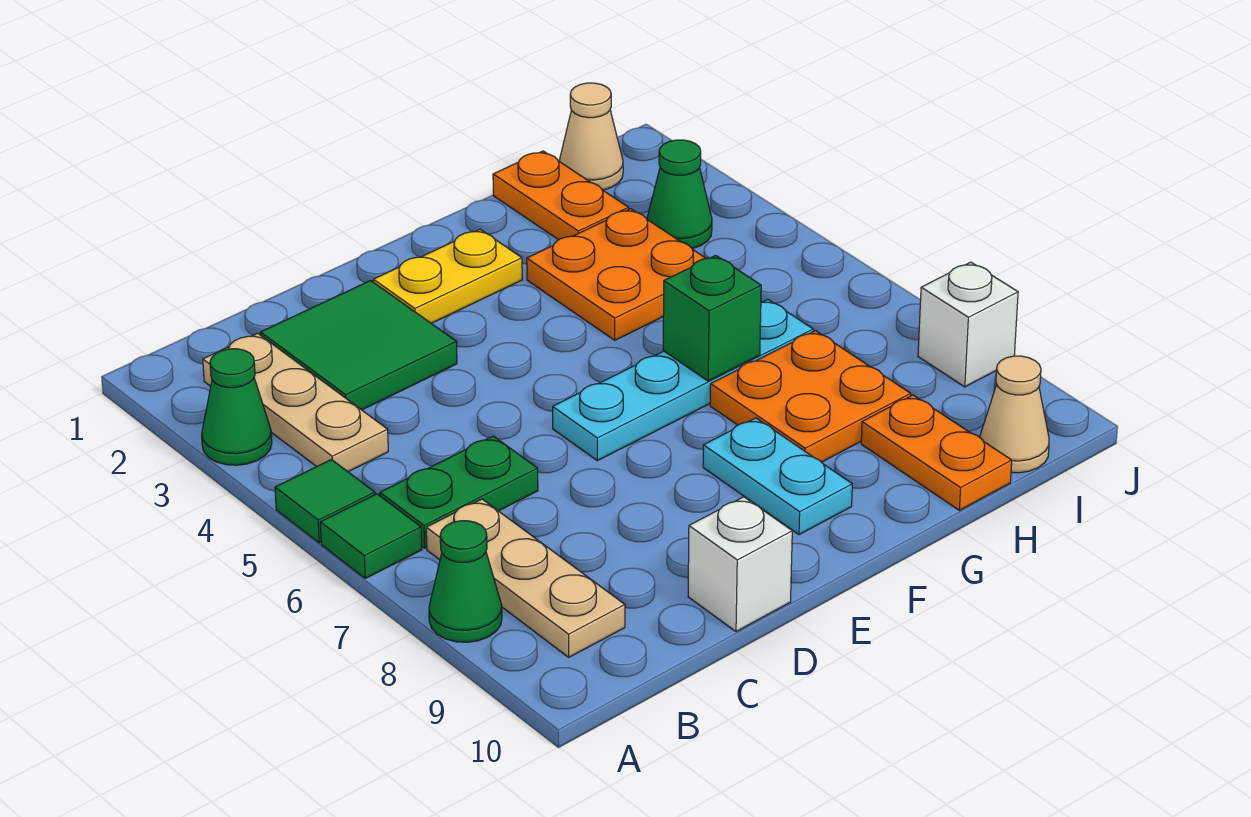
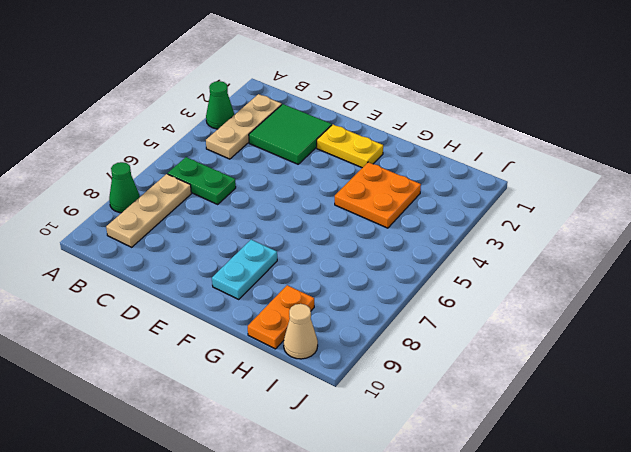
none -> green 1x1 tile [275,460,375,543]
none -> green 1x1 tile [320,494,422,578]
none -> white 1x1 brick [688,497,792,632]

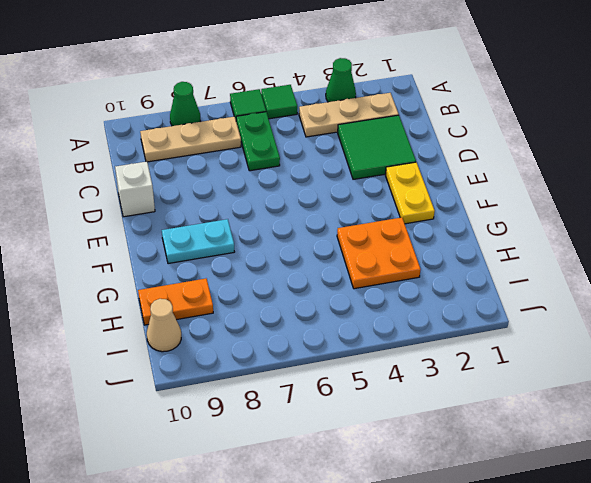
none -> cyan 1x4 plate [553,300,813,461]
none -> orange 2x2 plate [710,331,911,462]
none -> orange 1x2 plate [493,151,629,240]

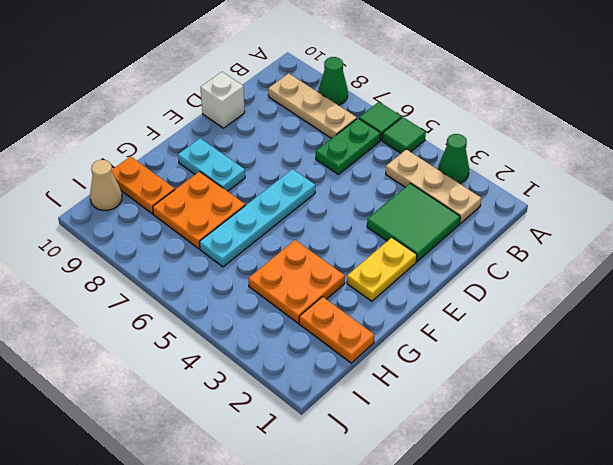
none -> tan 1x1 cone [559,83,623,190]
none -> green 1x1 cone [647,140,712,249]
none -> white 1x1 brick [918,262,1018,387]

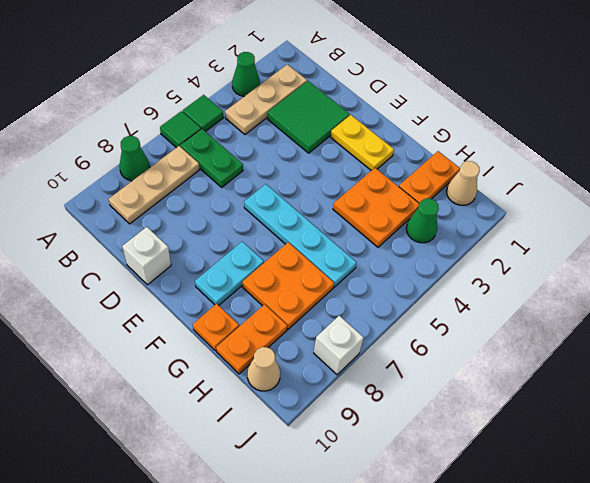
orange 1x1 plate [193,304,239,351] -> none
none -> green 1x1 brick [663,255,761,381]

